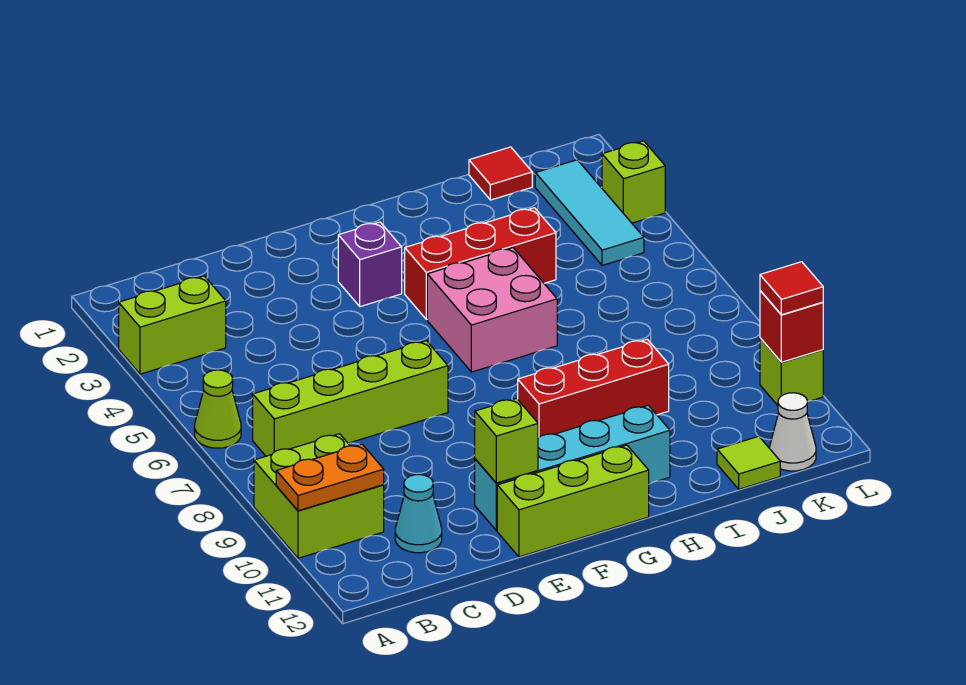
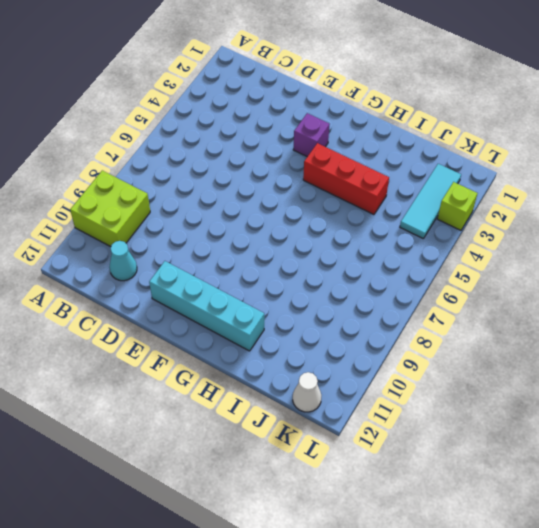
none -> lime 1x2 brick [119,276,226,374]
none -> lime 1x1 cone [195,370,241,448]
none -> lime 1x4 brick [253,341,448,456]

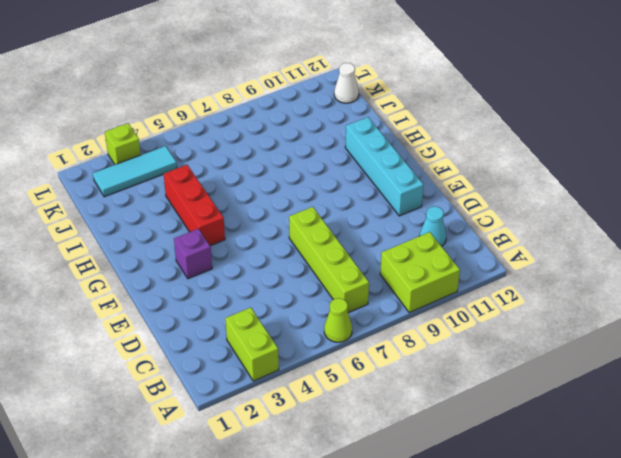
none -> lime 1x3 brick [497,445,649,557]
none -> pink 2x2 brick [427,248,557,372]
none -> red 1x3 brick [518,339,669,438]

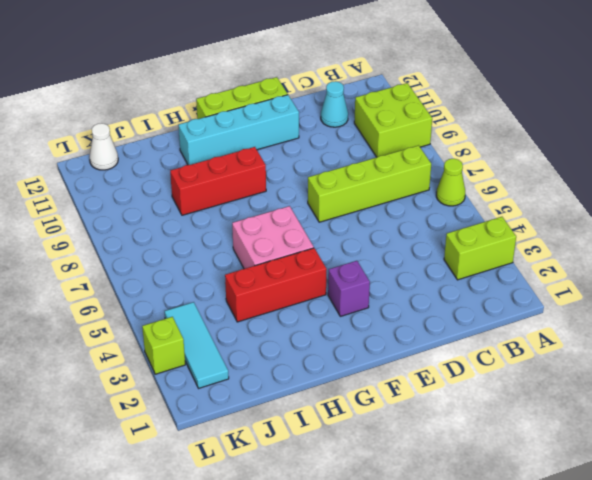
none -> red 1x1 tile [469,147,532,200]
none -> lime 1x1 tile [717,436,780,489]
none -> lime 1x1 brick [760,338,823,405]

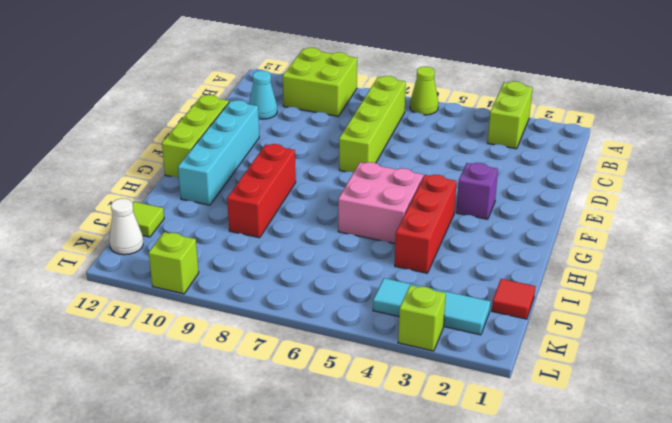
none -> orange 1x2 plate [276,444,384,511]
none -> lime 1x1 brick [475,398,538,483]
none -> red 1x1 brick [760,291,823,362]

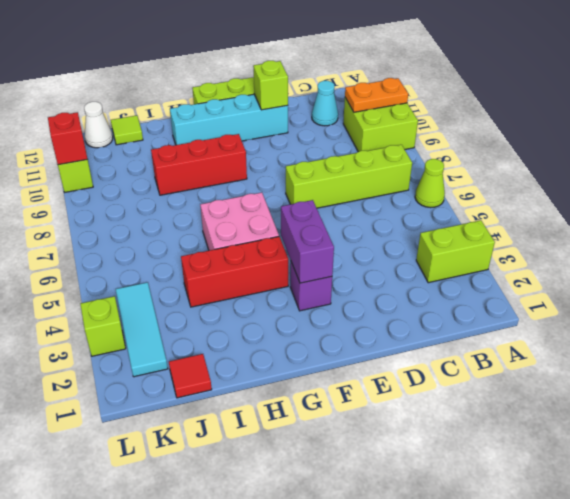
purple 1x2 brick [281,200,334,283] -> none
none -> red 1x1 tile [760,262,823,315]

